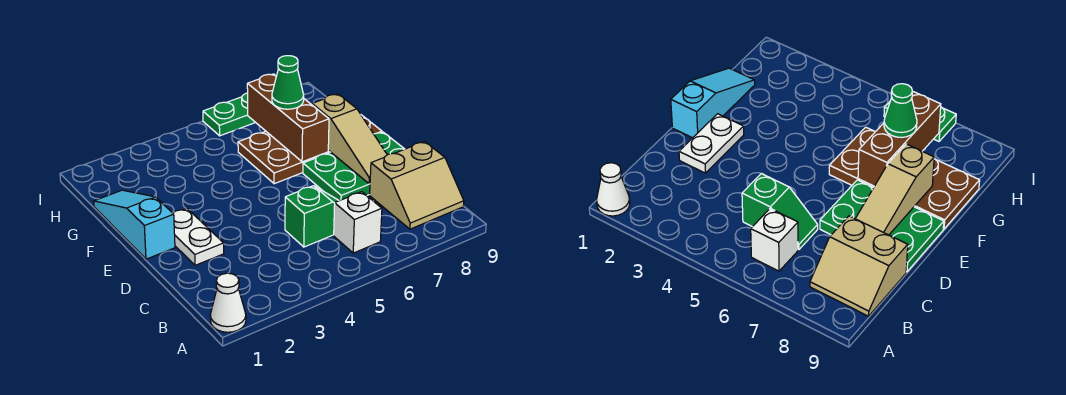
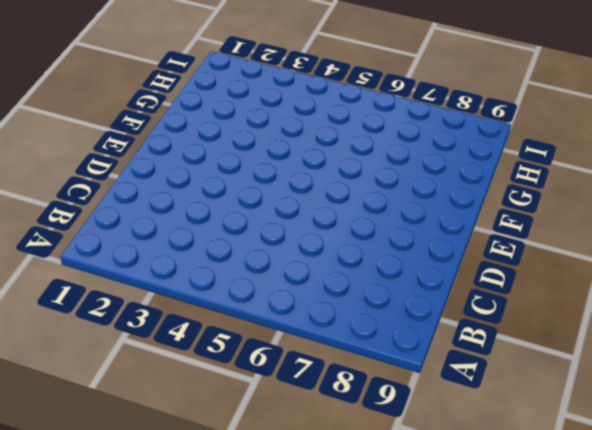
none -> white 1x1 cone [210,273,246,332]
none -> white 1x1 brick [334,192,382,253]
none -> tan 2x2 slope [370,142,464,229]

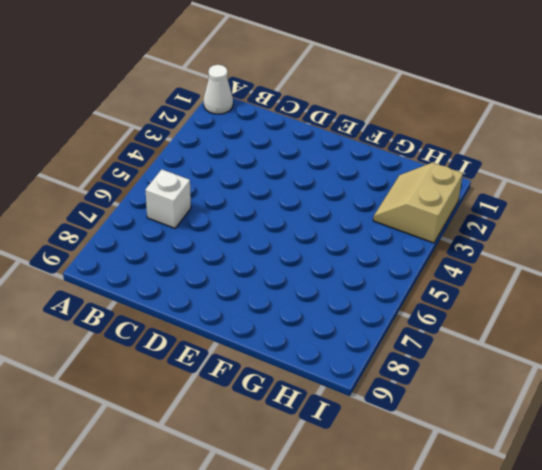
tan 2x2 slope [373,163,463,243] -> tan 2x2 slope moved to [370,142,464,229]
none -> green 1x2 slope [285,186,339,247]
none -> white 1x2 plate [173,209,224,265]
none -> green 2x3 plate [303,132,404,201]

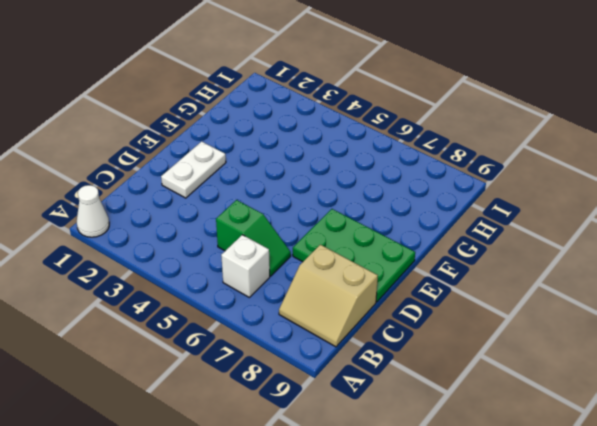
none -> cyan 1x3 slope [94,190,175,259]
none -> brown 2x4 plate [238,115,382,184]
none -> green 1x2 plate [203,93,256,136]

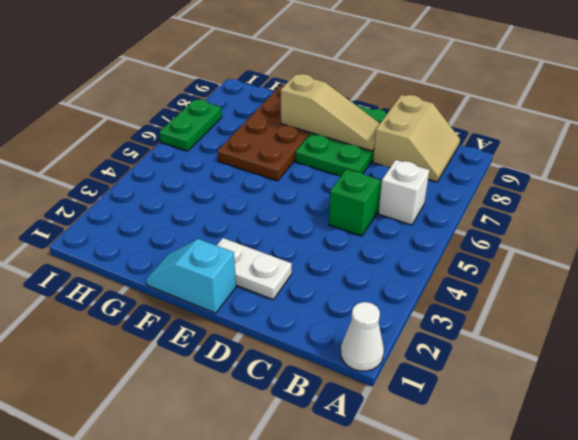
cyan 1x2 slope [146,239,236,313] -> cyan 1x3 slope [94,190,175,259]
none -> brown 1x3 brick [247,74,329,162]
none -> green 1x1 cone [272,56,304,109]

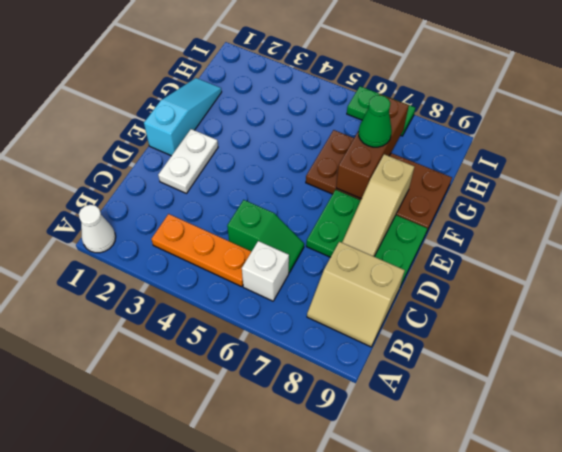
orange 1x3 plate [151,214,252,287] -> none

